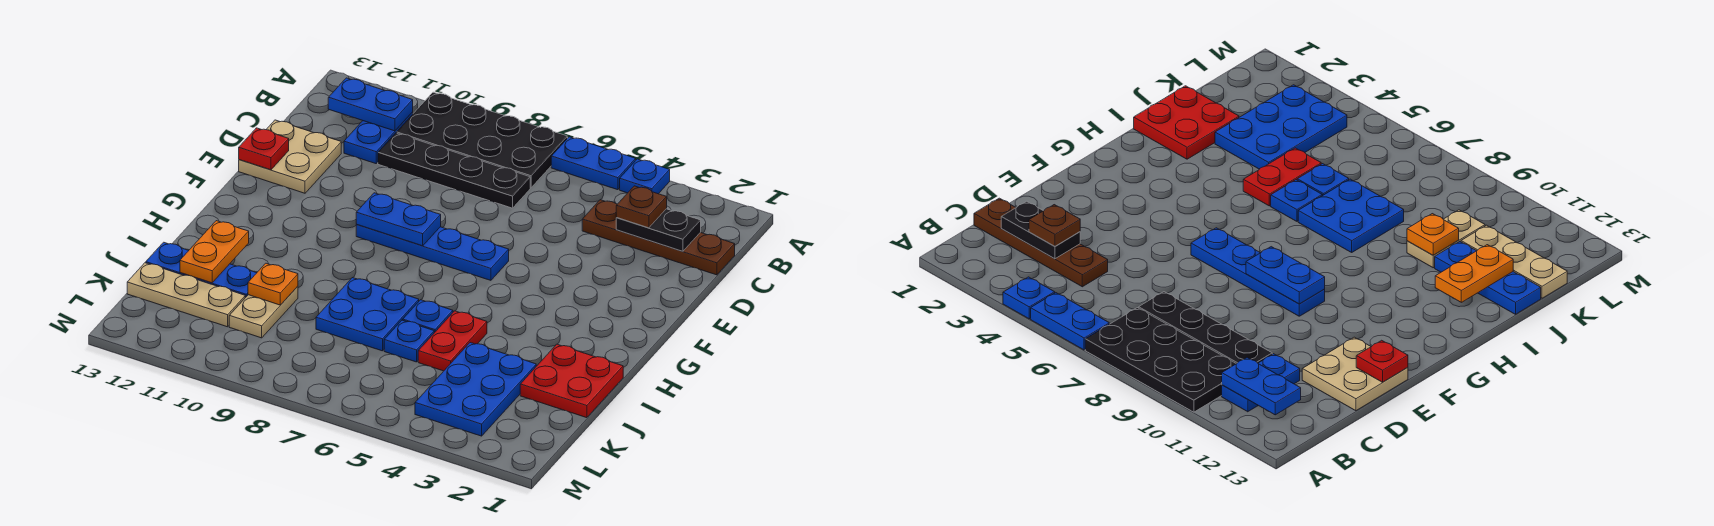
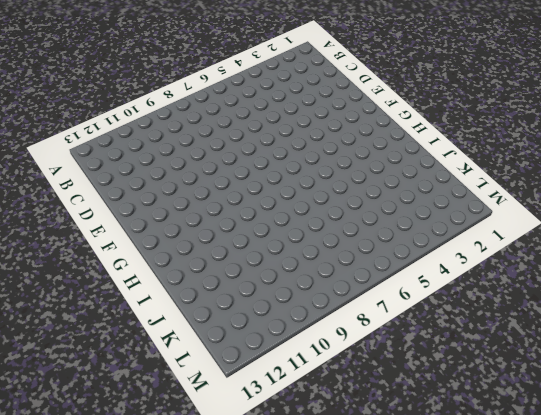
none -> blue 1x1 plate [620,159,670,194]
none -> blue 1x2 plate [551,137,636,190]
none -> black 2x4 plate [397,92,567,188]

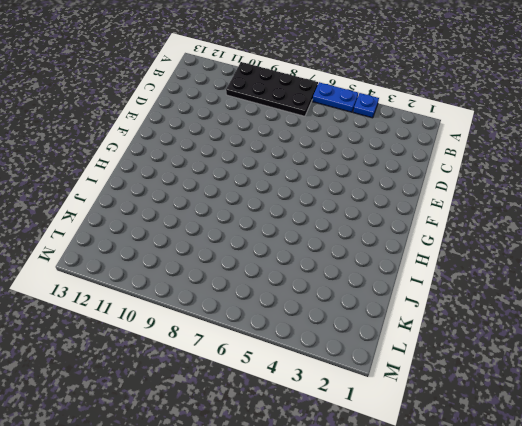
none -> blue 1x2 plate [344,112,413,164]
none -> brown 1x4 plate [582,200,735,275]
none -> black 1x4 plate [378,133,530,208]

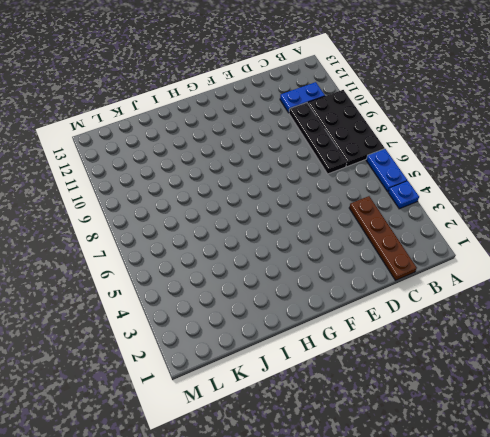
none -> tan 2x2 plate [239,120,341,193]
none -> blue 1x4 plate [356,225,509,280]
none -> red 2x2 plate [520,344,623,418]

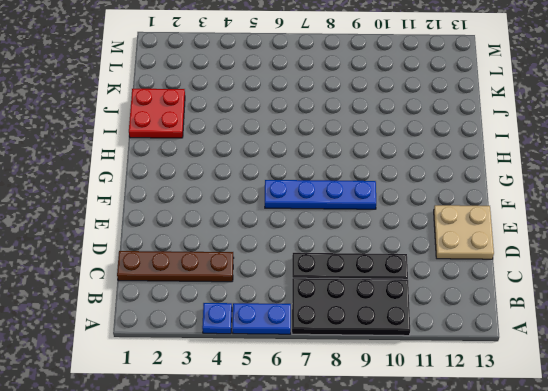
none -> blue 1x2 plate [344,112,413,164]
none -> red 1x2 plate [418,311,487,371]
none -> blue 1x1 plate [403,300,453,333]

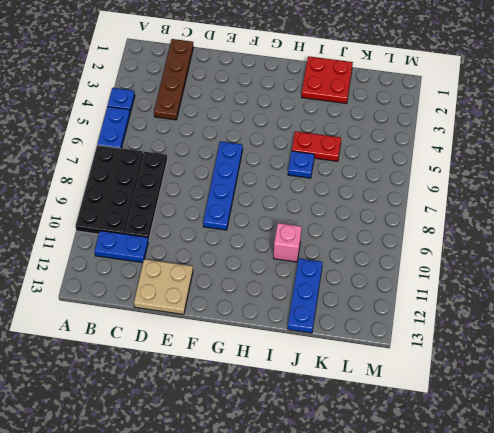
pink 1x1 brick [274,223,302,262] -> none
none -> blue 2x2 plate [316,278,419,351]
none -> blue 2x3 plate [415,343,536,436]
none -> blue 1x1 plate [384,320,434,362]

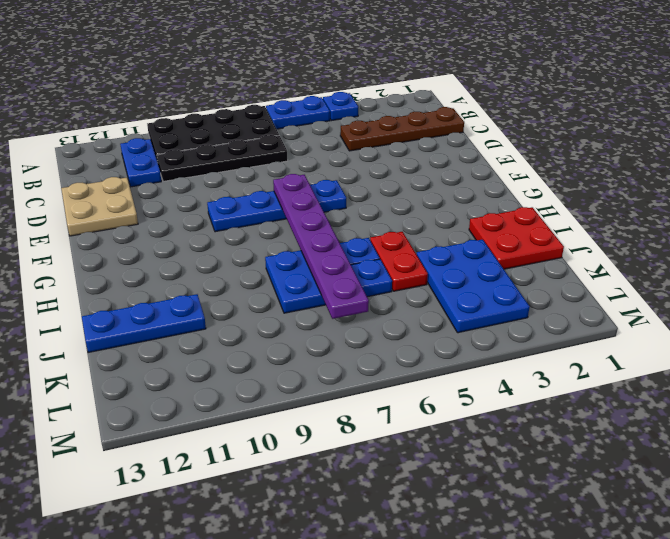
purple 1x6 plate [273,174,369,319] -> none
none -> tan 1x2 plate [229,286,298,338]
none -> tan 1x3 plate [127,263,245,327]
none -> blue 1x2 plate [328,78,413,131]

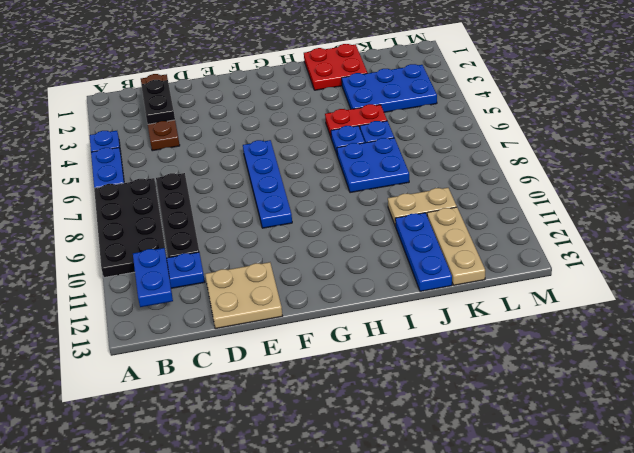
none -> red 1x1 plate [239,128,289,170]
none -> blue 1x2 plate [356,193,441,246]
none -> orange 1x2 plate [180,221,249,283]

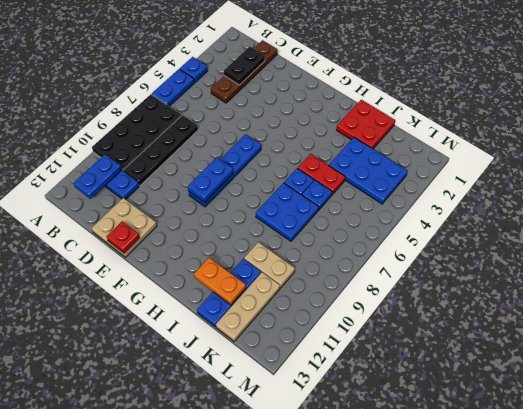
none -> orange 1x1 plate [248,263,298,305]
none -> brown 1x1 plate [616,186,667,228]

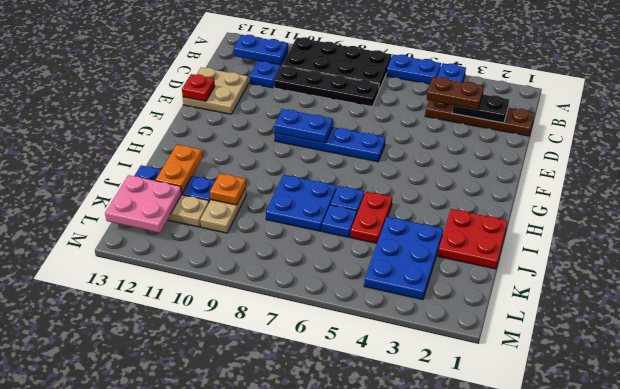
brown 1x2 plate [427,77,484,110] -> brown 1x1 plate [616,186,667,228]
pink 2x2 plate [105,175,182,233] -> none

